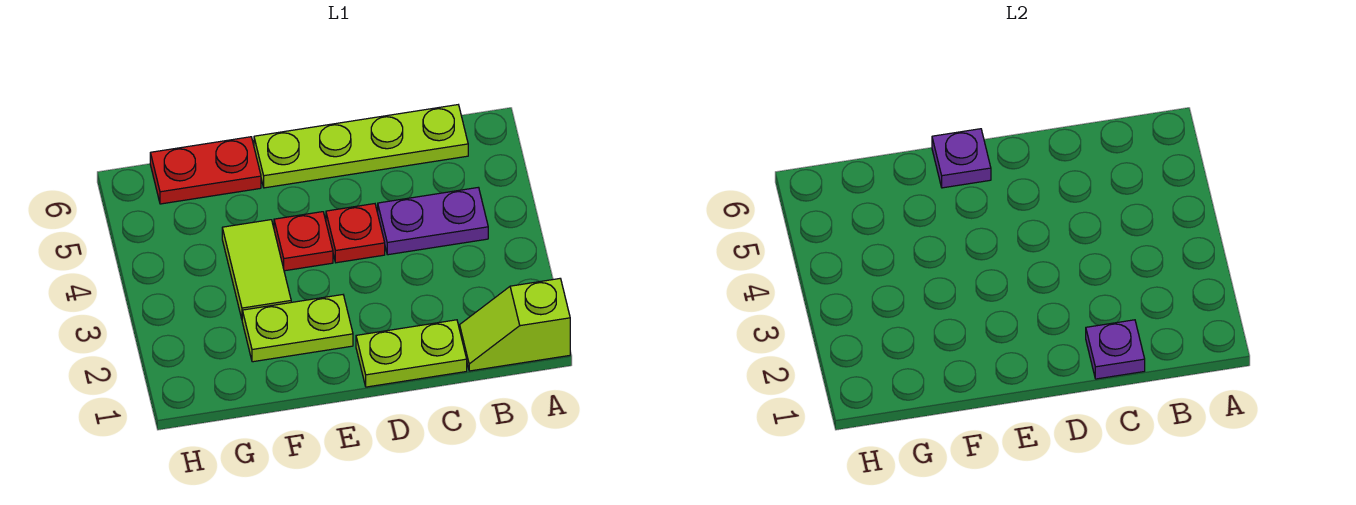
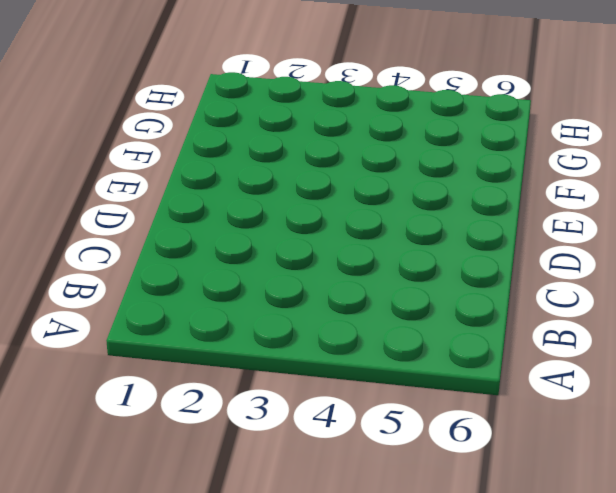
none -> lime 1x2 slope [460,279,570,371]
none -> purple 1x2 plate [378,187,488,255]

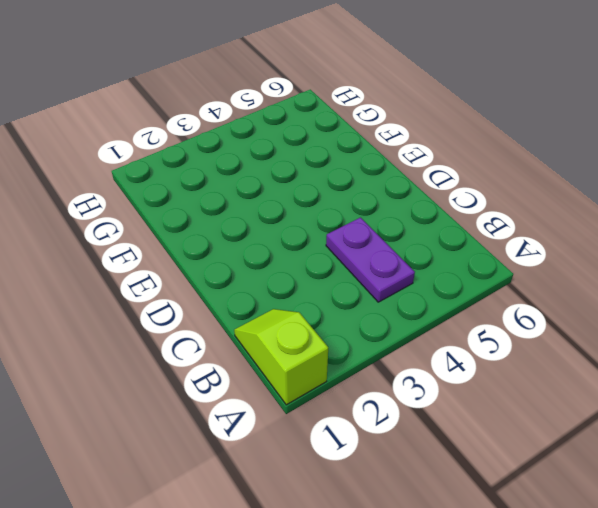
none -> lime 1x4 plate [254,105,468,188]
none -> lime 1x2 plate [356,320,467,387]

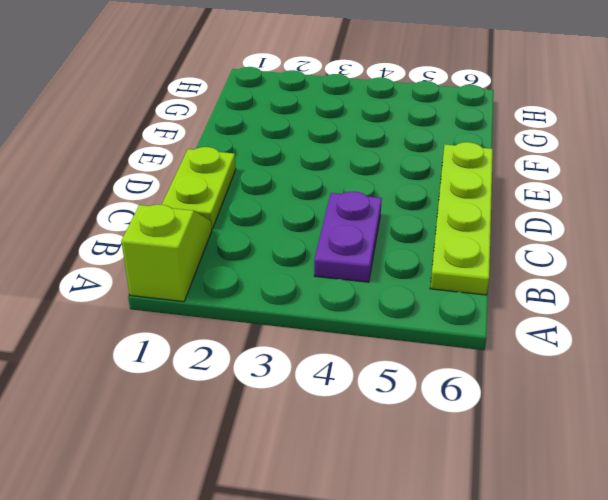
none -> red 1x1 plate [326,204,385,263]
none -> lime 1x2 plate [242,295,353,362]

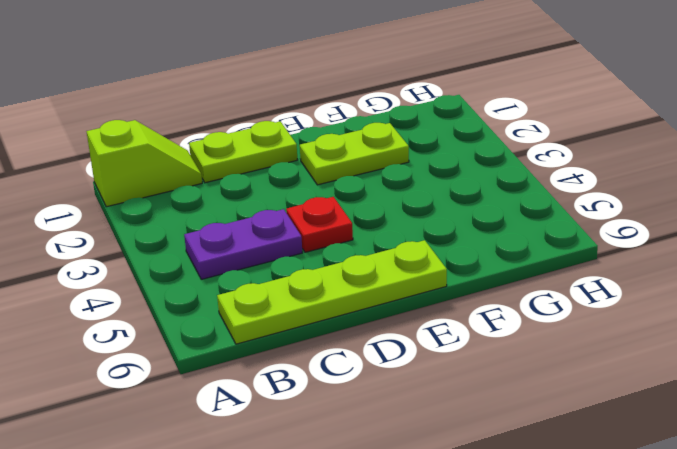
none -> red 1x1 plate [274,212,333,271]
none -> lime 1x2 tile [222,220,291,319]

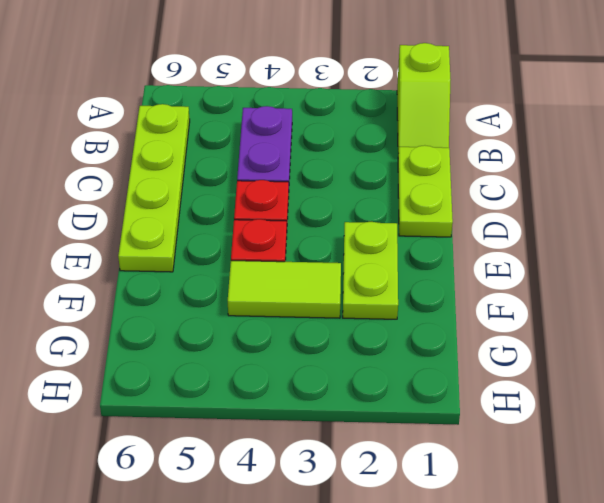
none -> red 1x2 plate [150,137,261,204]
none -> purple 1x1 plate [1086,320,1145,379]

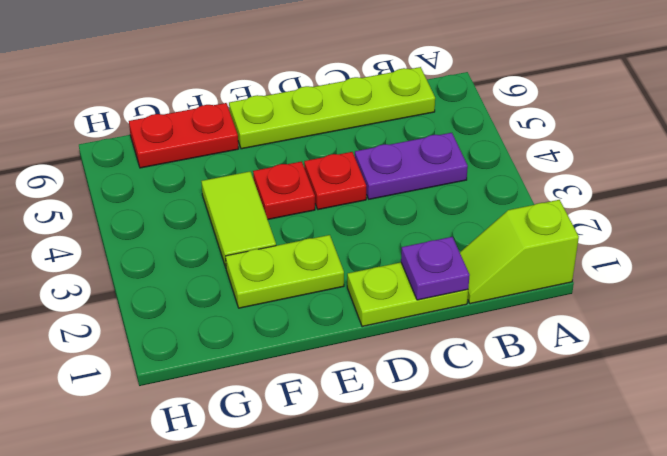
none -> purple 1x1 plate [932,129,991,188]

